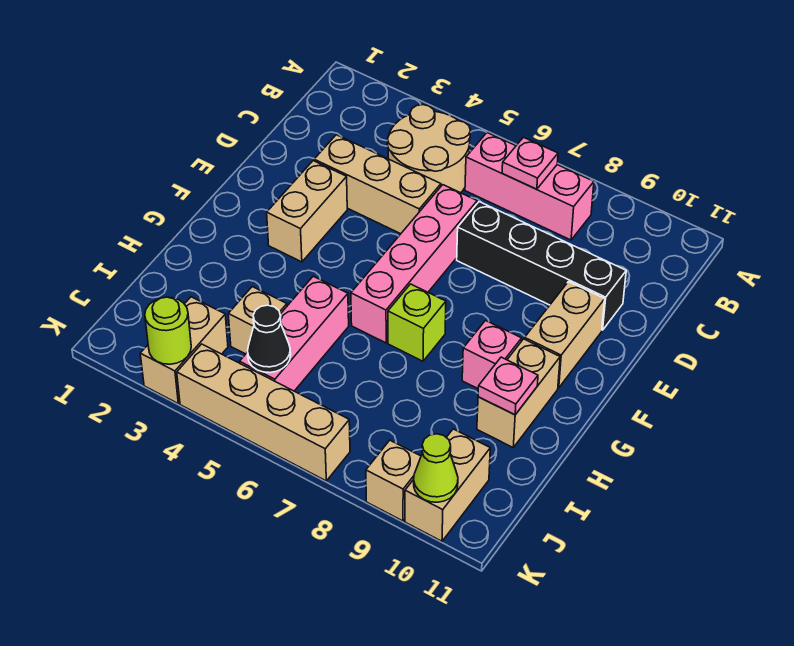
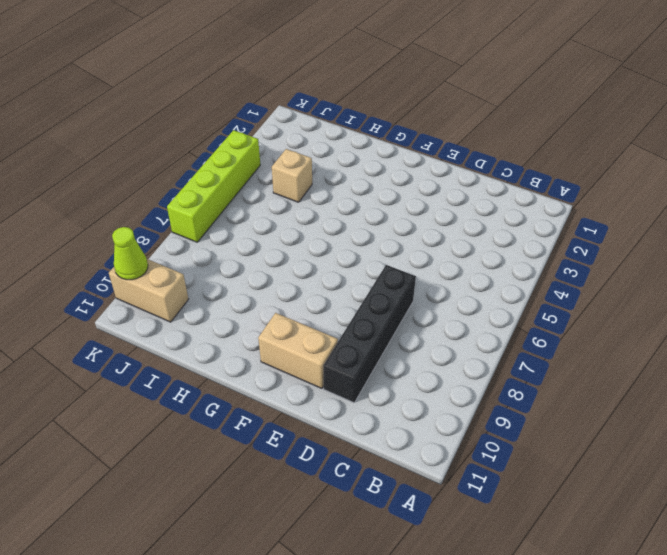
lime 1x4 brick [167,130,260,242] -> tan 1x4 brick [177,344,350,481]
none -> tan 2x2 round brick [387,105,470,193]
none -> pink 1x3 brick [465,133,594,240]
none -> tan 1x3 brick [314,135,441,234]

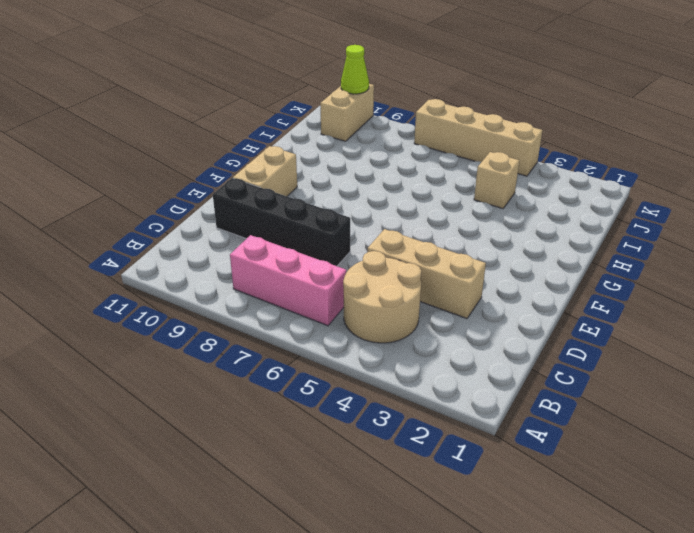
none -> pink 1x4 brick [351,185,477,343]
none -> tan 1x2 brick [267,161,347,262]
none -> lime 1x1 brick [388,284,446,361]

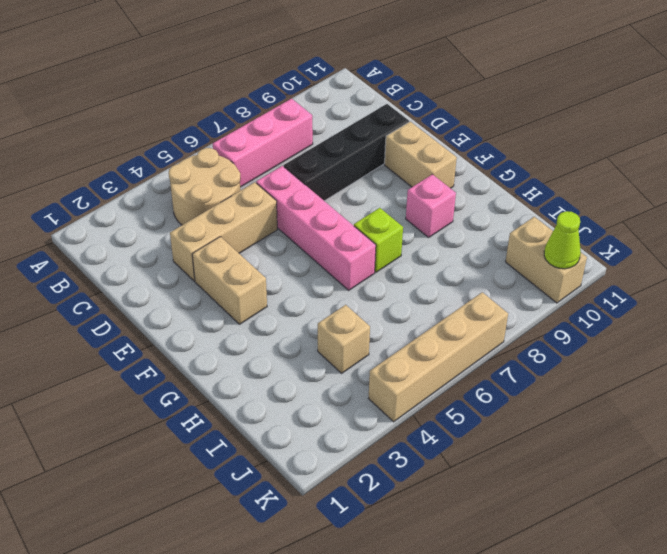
none -> tan 1x2 brick [477,339,560,447]
none -> pink 1x3 brick [240,276,349,391]
none -> tan 1x2 brick [140,297,228,403]

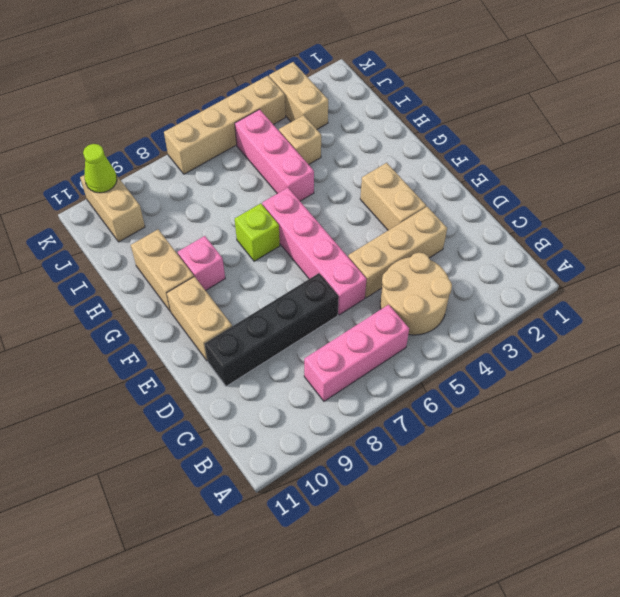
none -> tan 1x1 brick [366,440,421,521]
none -> pink 1x1 plate [502,137,558,189]
none -> pink 1x1 plate [478,357,538,415]

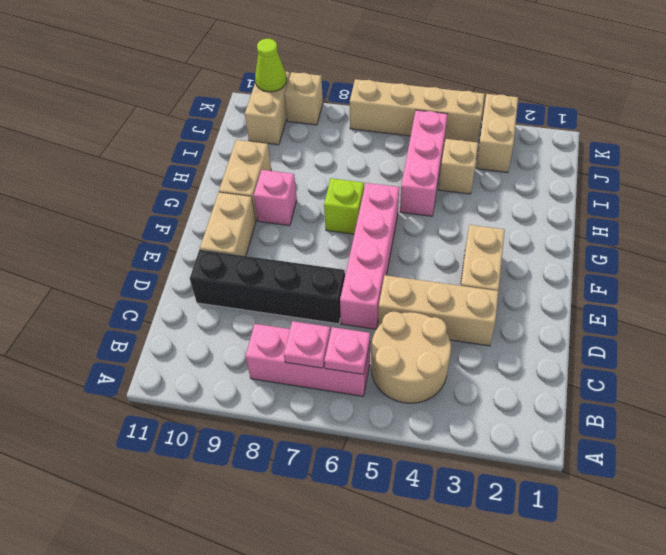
pink 1x1 plate [324,327,370,374] -> pink 1x1 plate moved to [478,357,538,415]
none -> black 1x1 cone [248,305,291,373]
none -> lime 1x1 round brick [145,297,191,364]

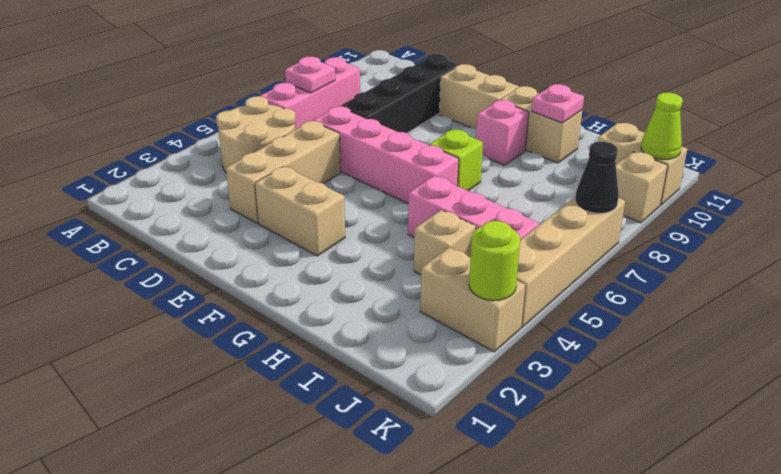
black 1x1 cone [575,142,619,213] -> black 1x1 cone moved to [248,305,291,373]

